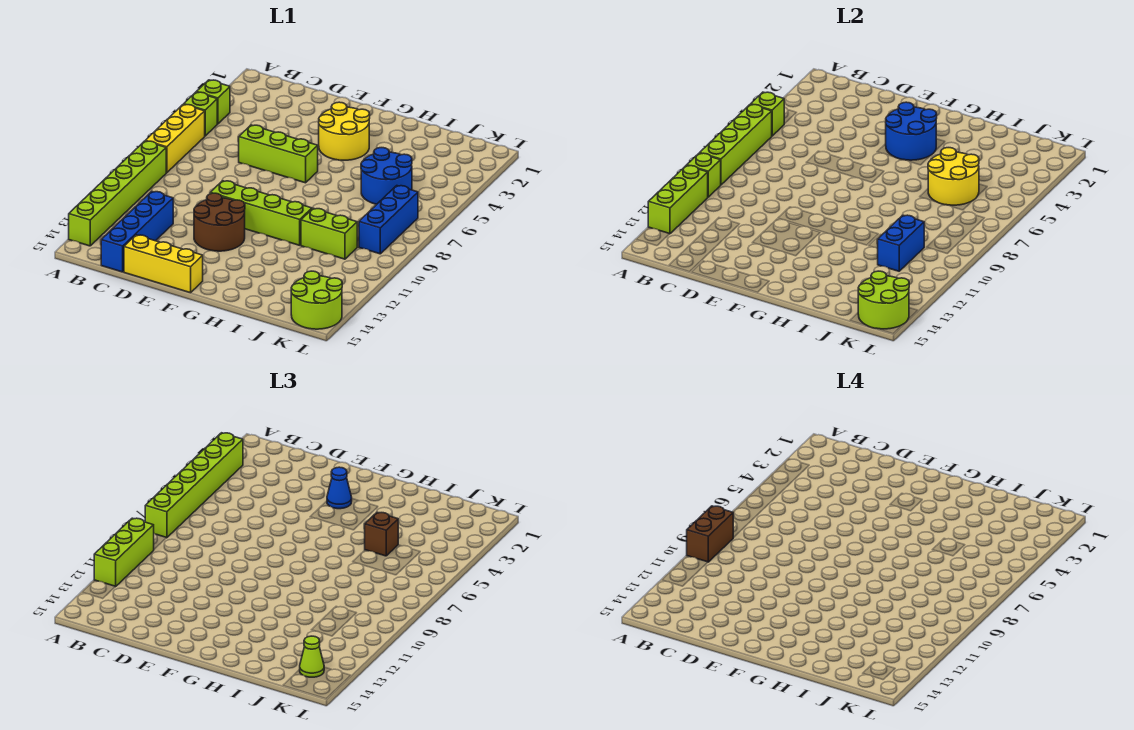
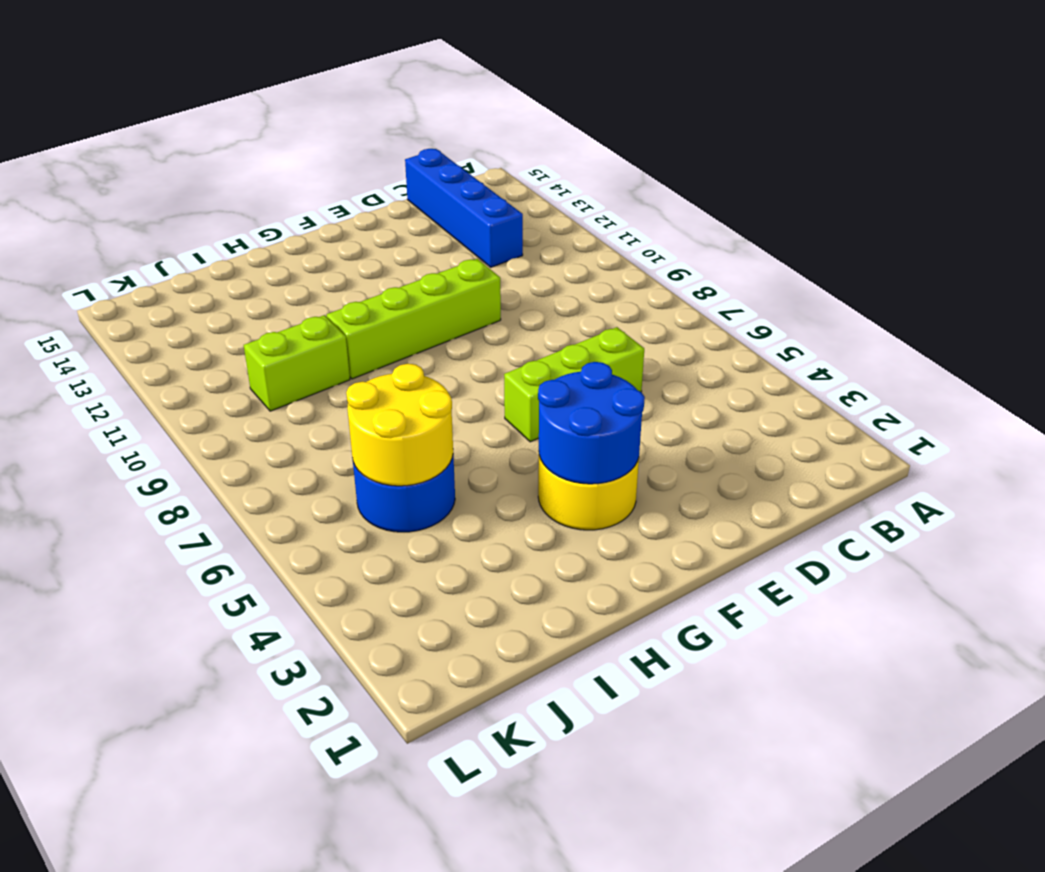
none -> lime 1x1 brick [197,80,230,124]
none -> lime 1x1 brick [184,92,217,136]
none -> yellow 1x3 brick [145,104,205,173]

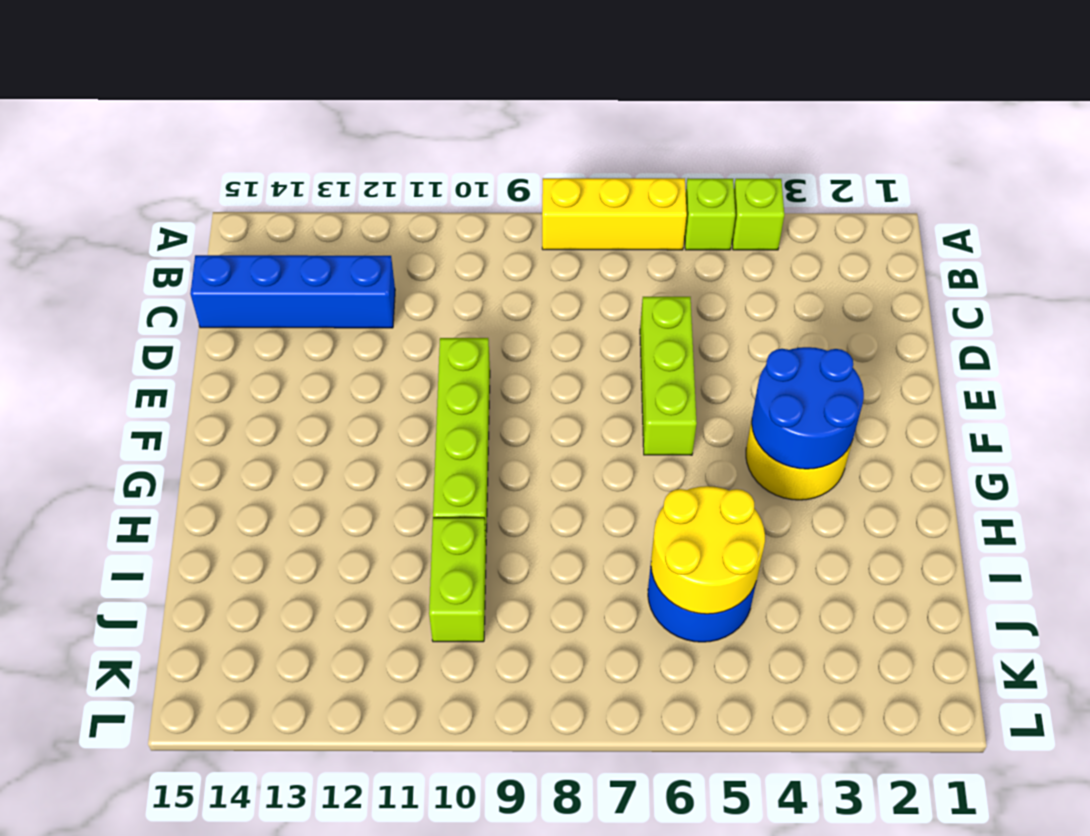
none -> lime 1x6 brick [69,141,166,246]
none -> yellow 1x3 brick [124,235,203,293]
none -> brown 2x2 round brick [194,193,245,251]

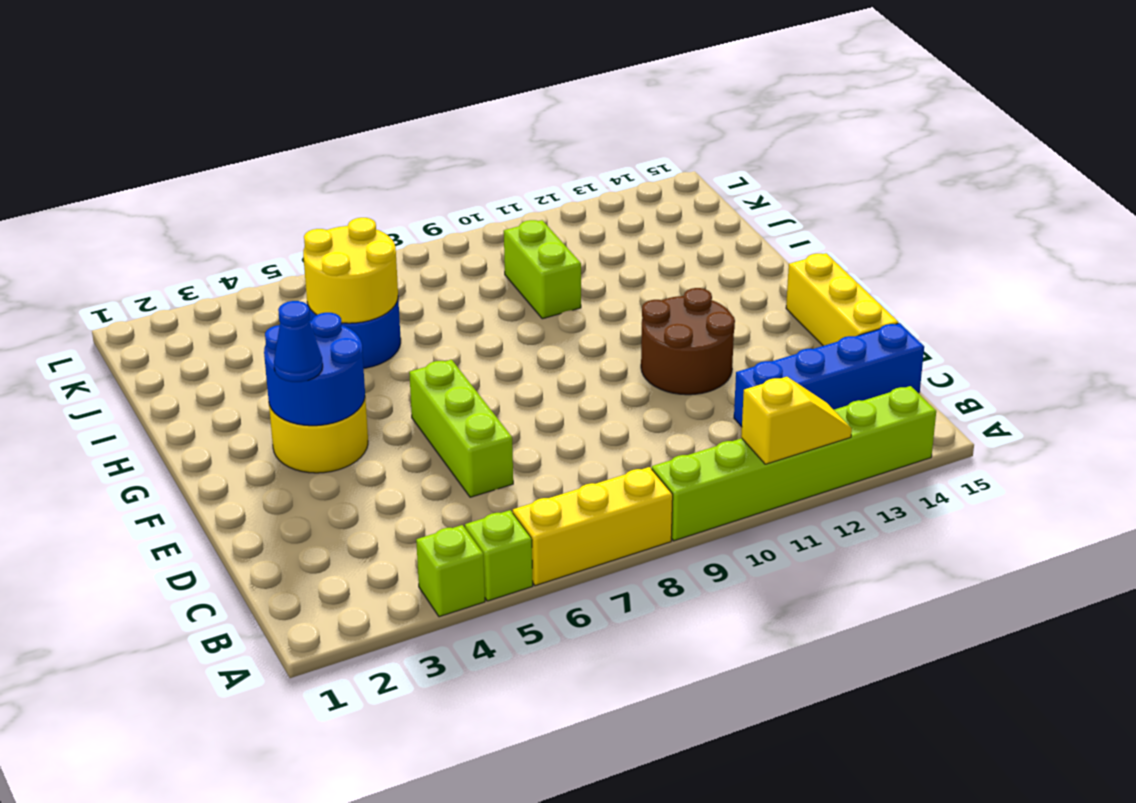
yellow 1x2 slope [741,377,852,464] -> lime 1x3 brick [648,165,708,234]
none -> lime 1x4 brick [210,181,312,245]
none -> blue 1x3 brick [359,186,418,254]
none -> lime 2x2 round brick [291,271,342,329]

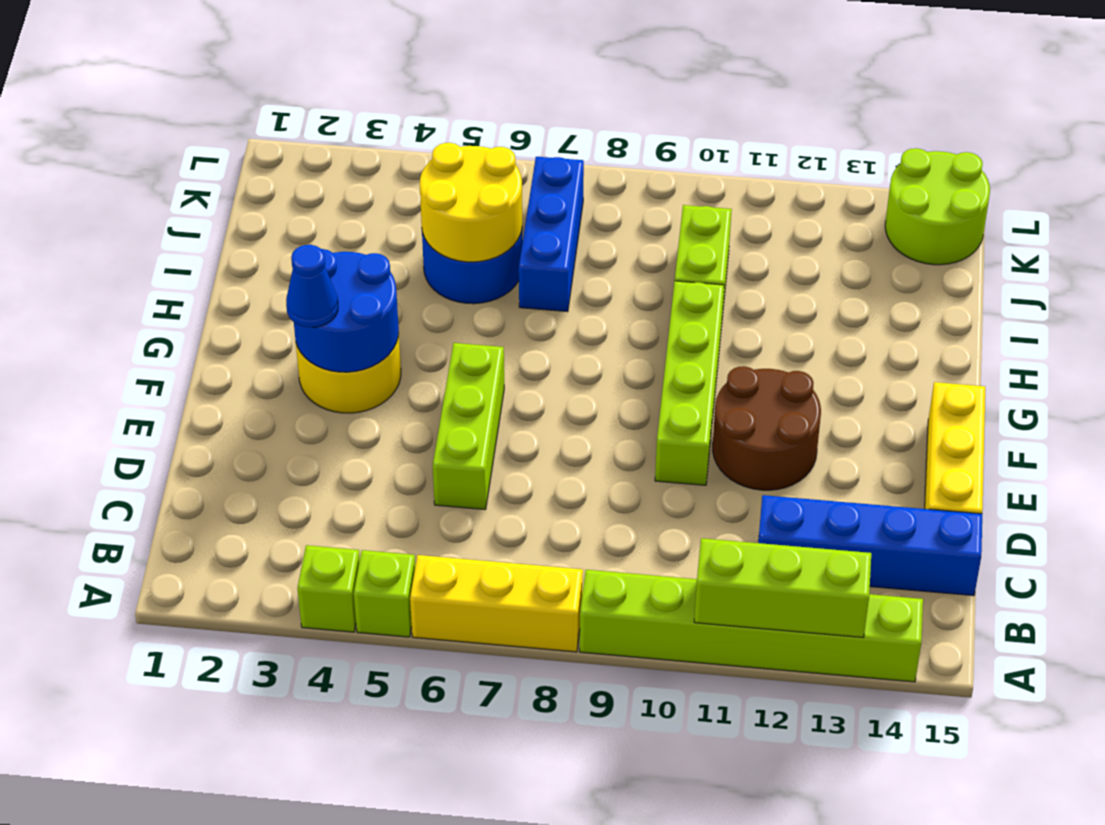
blue 1x3 brick [519,157,584,312] -> blue 1x3 brick turned to [359,186,418,254]
none -> lime 1x1 brick [751,92,784,136]
none -> lime 1x4 brick [700,104,772,185]
none -> lime 1x1 brick [687,153,721,197]

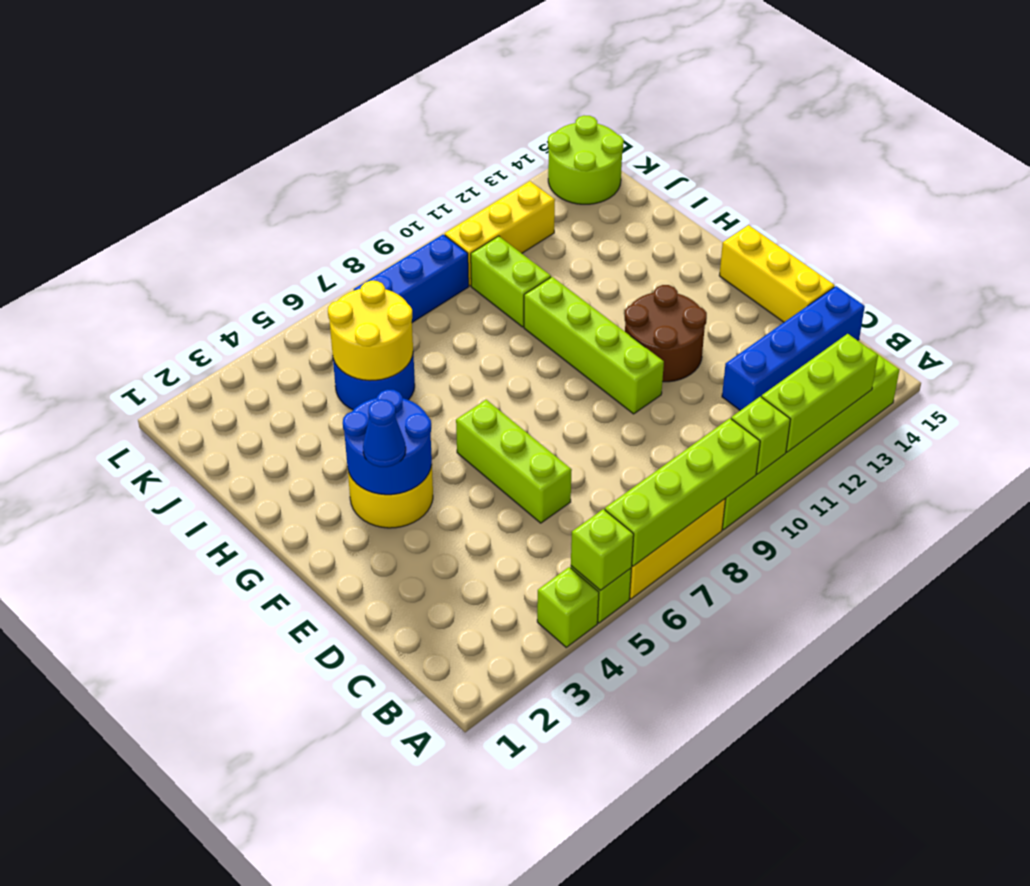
yellow 1x3 brick [445,181,555,286] -> none
none -> blue 1x2 brick [878,215,924,271]
none -> lime 2x2 round brick [858,271,909,329]
none -> lime 1x6 brick [145,433,243,538]

